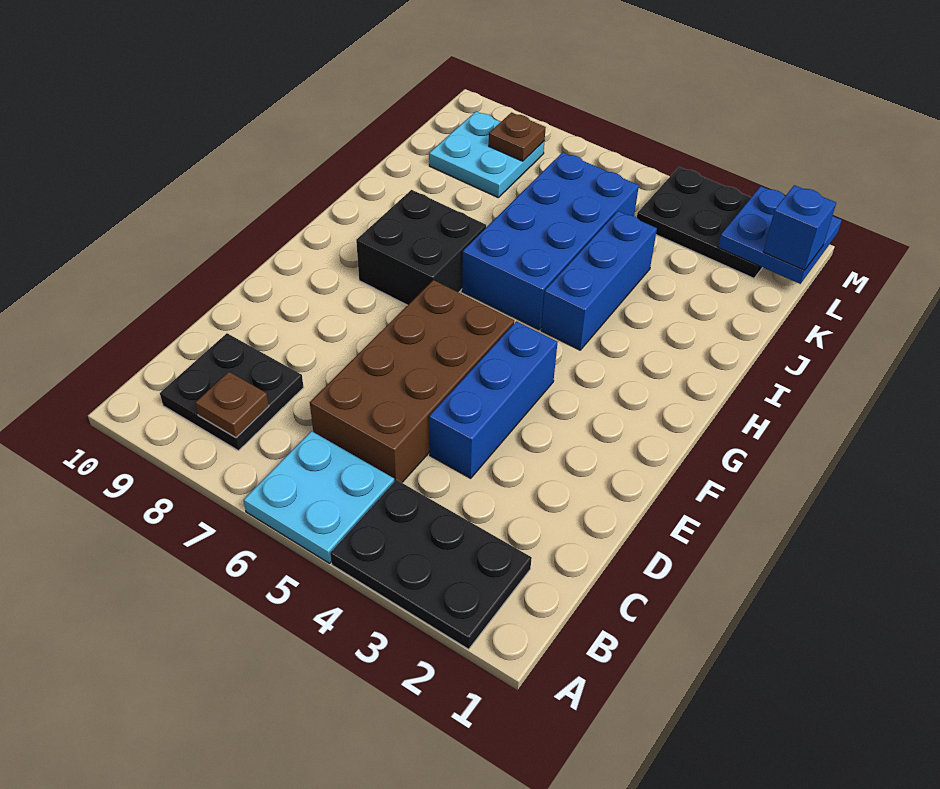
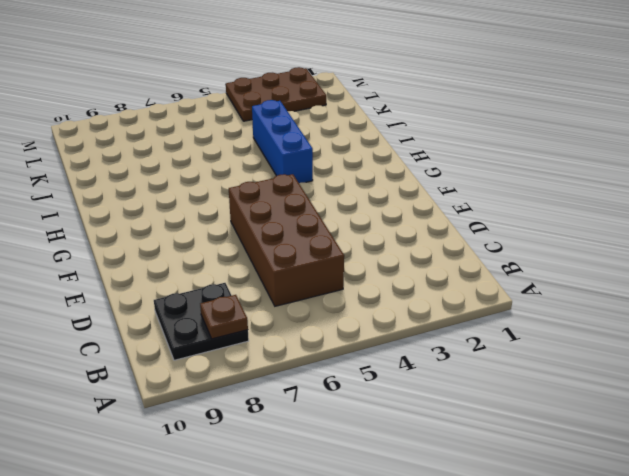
brown 2x3 plate [226,67,326,121] -> black 2x3 plate [637,167,763,278]
none -> black 2x3 plate [330,480,532,649]
none -> cyan 2x2 plate [244,431,394,563]
none -> blue 1x3 brick [429,321,558,478]

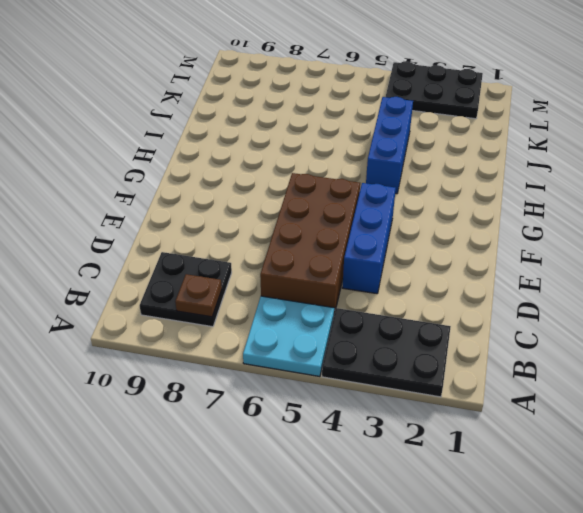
none -> black 2x2 brick [356,190,486,305]
none -> blue 2x4 brick [462,152,639,330]
none -> cyan 2x2 plate [429,111,544,197]

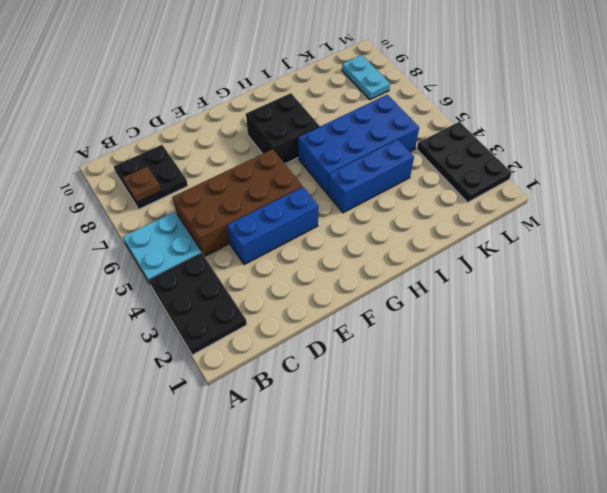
cyan 1x2 plate [342,55,390,100] -> cyan 2x2 plate [429,111,544,197]
none -> blue 2x2 plate [718,186,842,284]
none -> brown 1x1 plate [489,113,546,161]
none -> blue 1x1 brick [764,185,836,270]

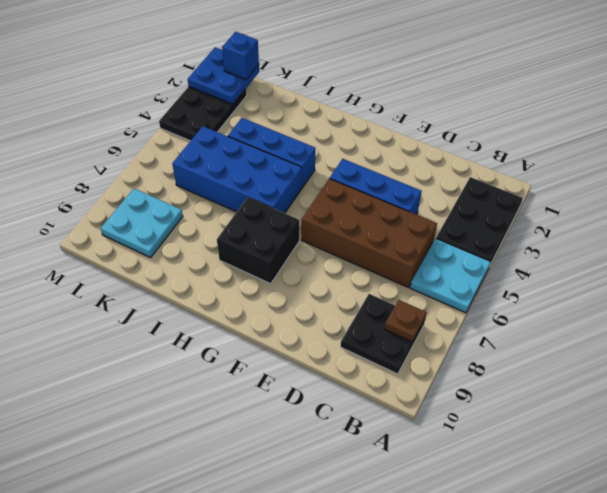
none -> brown 1x1 plate [489,113,546,161]

